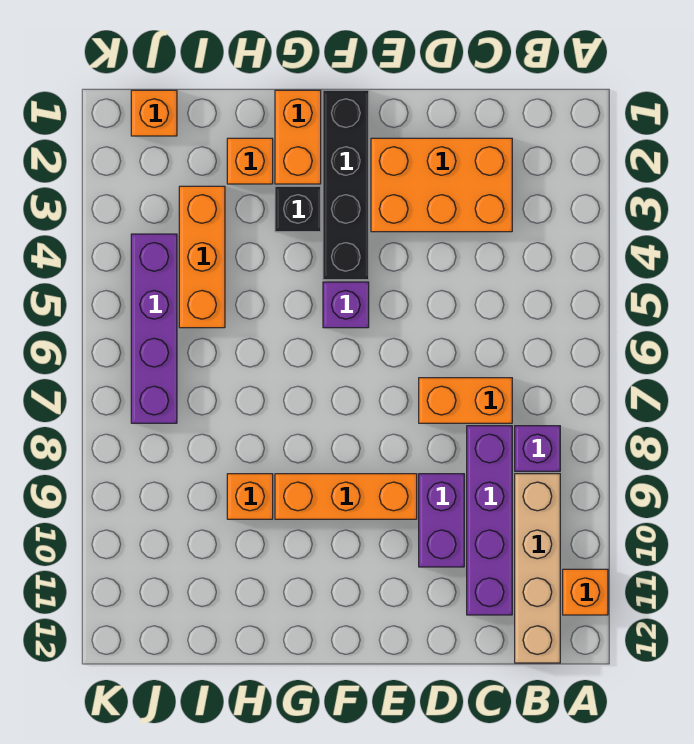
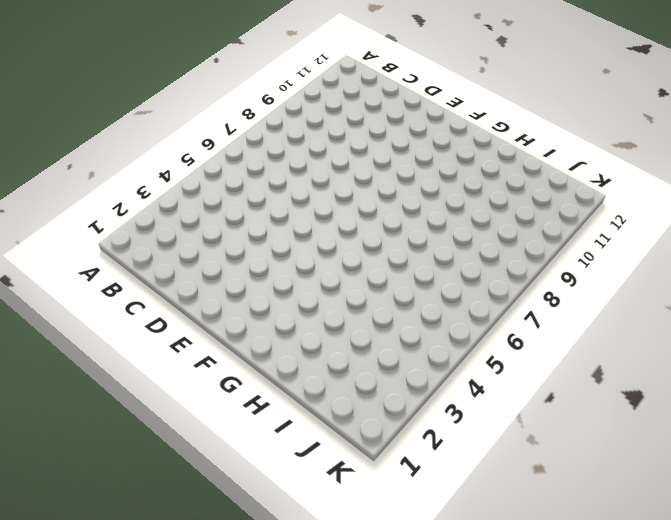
none -> orange 1x1 brick [563,569,608,615]
none -> purple 1x1 brick [515,426,560,471]
none -> tan 1x4 brick [515,474,560,663]

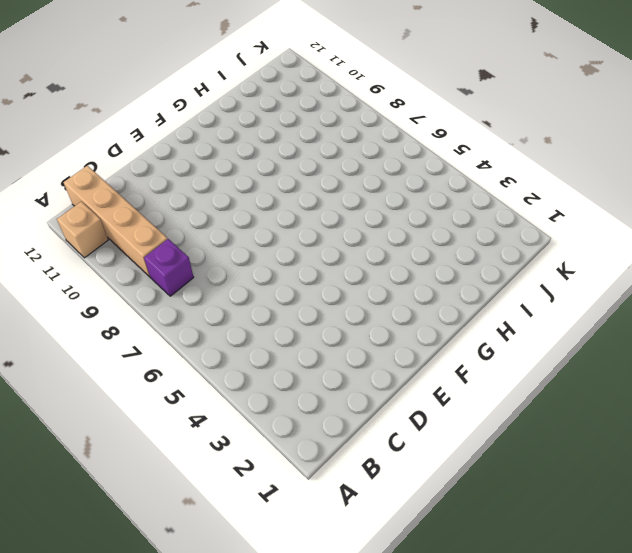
tan 1x1 brick [57,201,108,258] -> orange 1x1 brick [563,569,608,615]
none -> orange 2x3 brick [371,138,512,232]
none -> orange 1x2 brick [419,378,512,423]
none -> purple 1x4 brick [467,426,512,615]

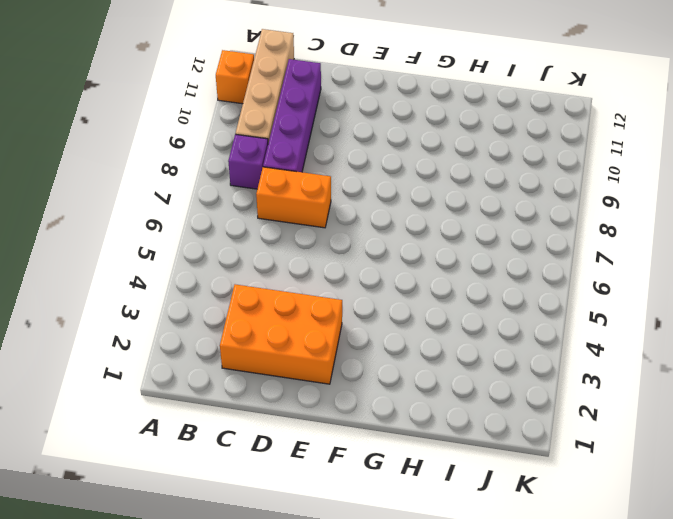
none -> purple 1x2 brick [419,474,464,567]
none -> orange 1x3 brick [275,474,417,519]
none -> black 1x4 brick [323,90,369,280]

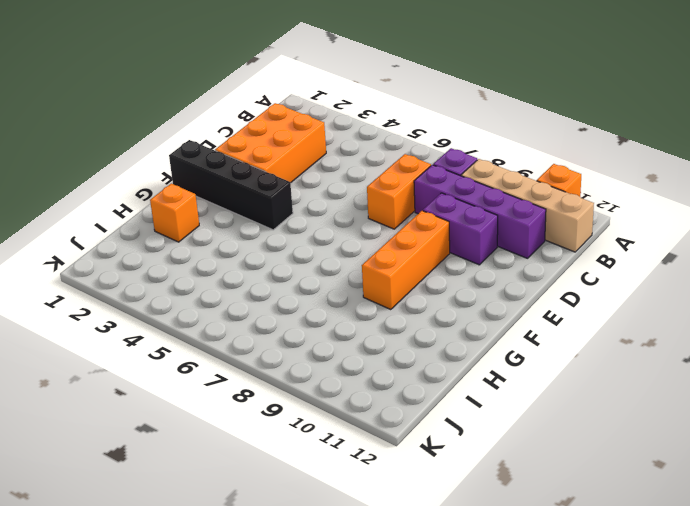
none -> purple 1x1 brick [323,282,369,328]
none -> orange 1x2 brick [275,90,321,184]
none -> black 1x1 brick [275,186,321,232]

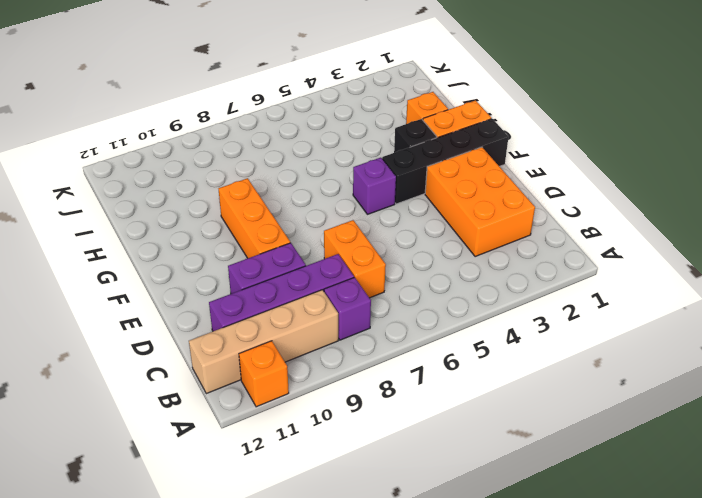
none -> orange 1x1 brick [227,474,273,519]
none -> orange 1x3 brick [179,186,225,328]
none -> orange 1x1 brick [131,90,177,136]

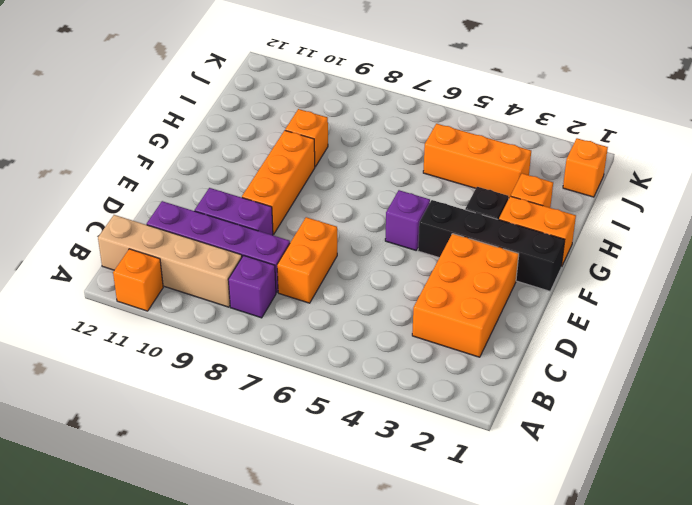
none -> purple 1x4 brick [131,234,177,423]

